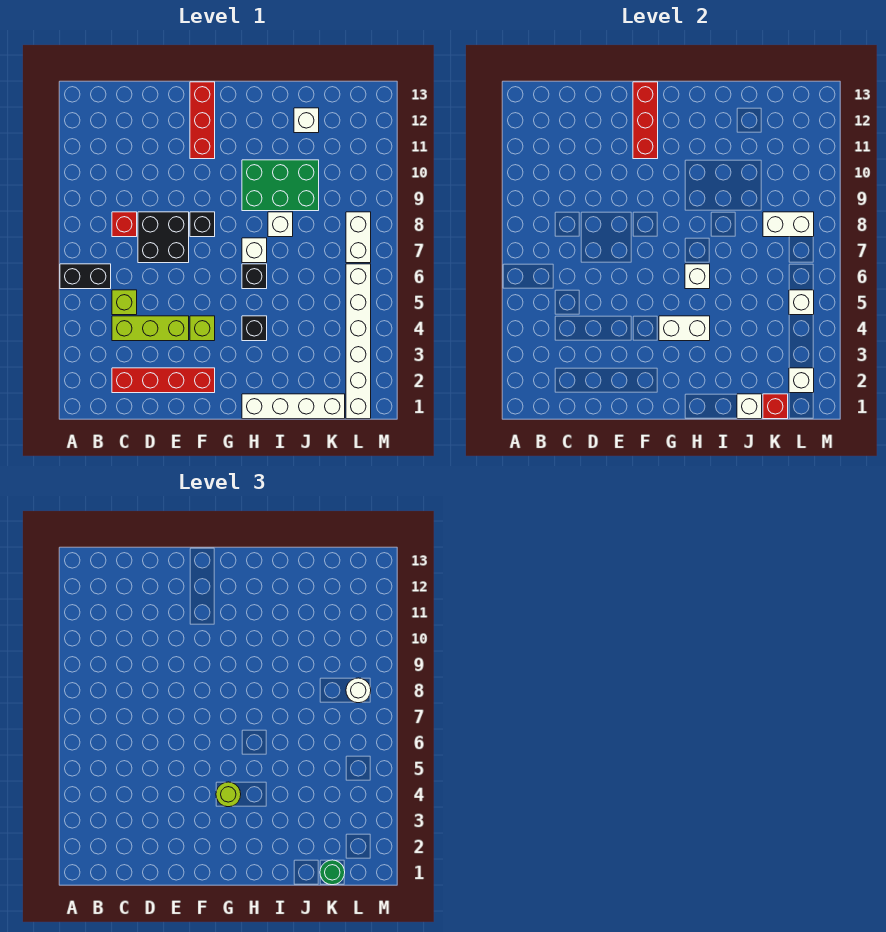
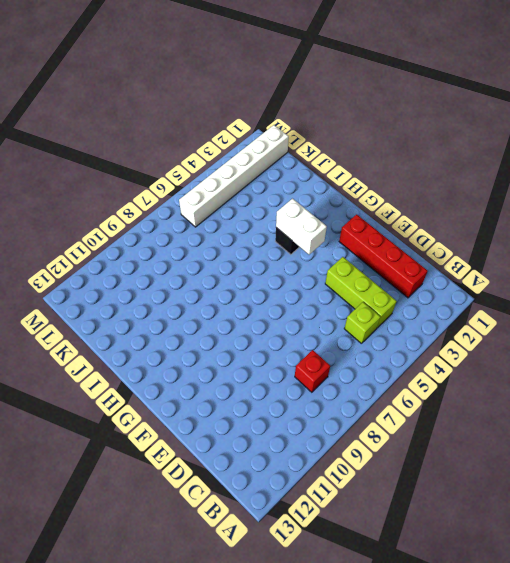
none -> black 1x2 brick [60,264,111,289]
none -> black 2x2 brick [138,212,189,263]
none -> lime 1x1 brick [190,316,215,341]

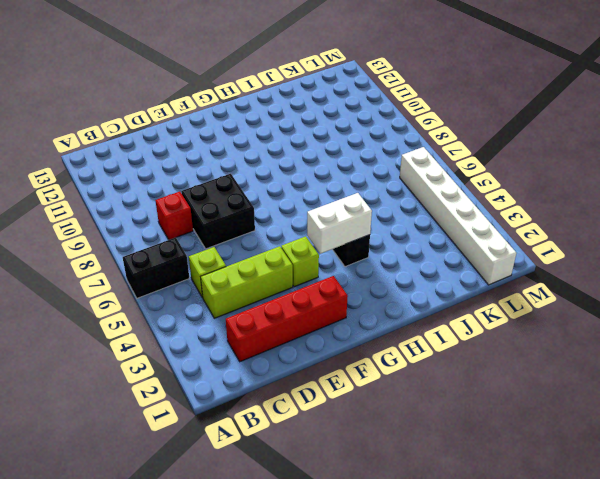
none -> black 1x1 brick [190,212,215,237]
none -> red 1x3 brick [190,82,215,159]
none -> white 1x4 brick [242,394,345,419]

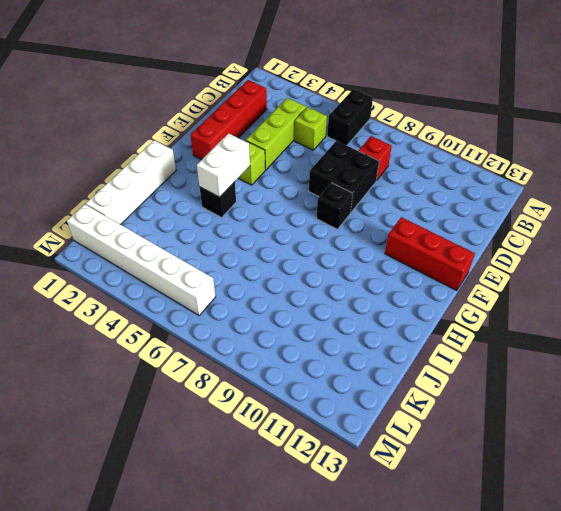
none -> black 1x1 brick [242,264,267,289]
none -> white 1x1 brick [242,238,267,263]
none -> green 2x3 brick [242,160,319,211]

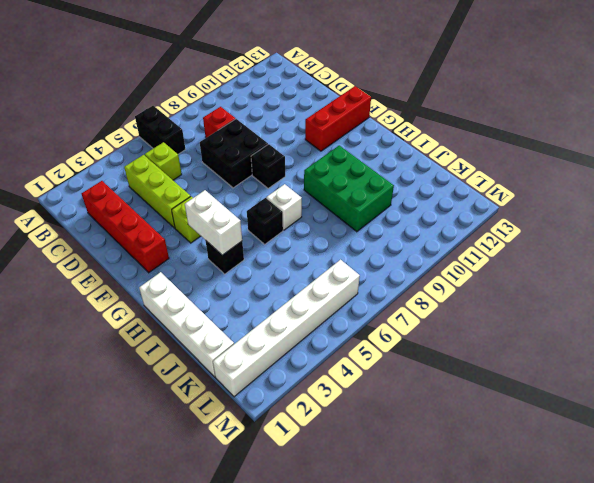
none -> white 1x1 brick [268,212,293,237]
none -> white 1x1 brick [294,108,319,133]
none -> white 1x2 brick [346,212,371,263]

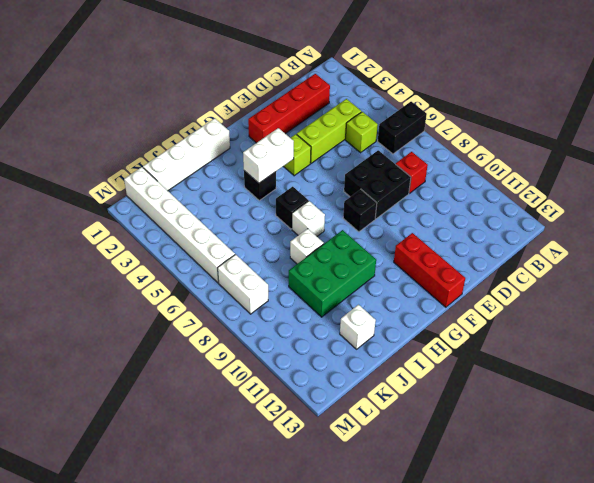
none -> red 1x3 brick [633,82,658,159]
none -> white 1x1 brick [685,264,710,289]
none -> white 1x1 brick [737,394,762,419]

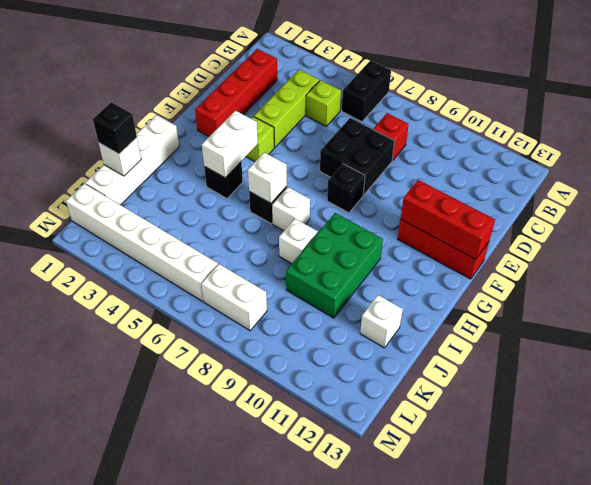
black 1x1 brick [93,102,137,154] -> none
none -> red 1x1 brick [763,394,788,419]
none -> white 1x2 brick [763,212,814,237]
none -> white 1x1 brick [789,368,814,393]

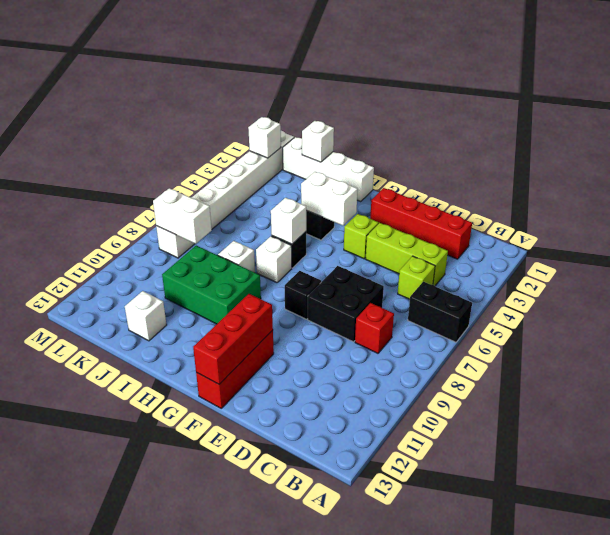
none -> red 1x1 brick [763,394,788,419]
none -> white 1x1 brick [789,290,814,315]
none -> lime 1x1 round brick [216,782,241,807]

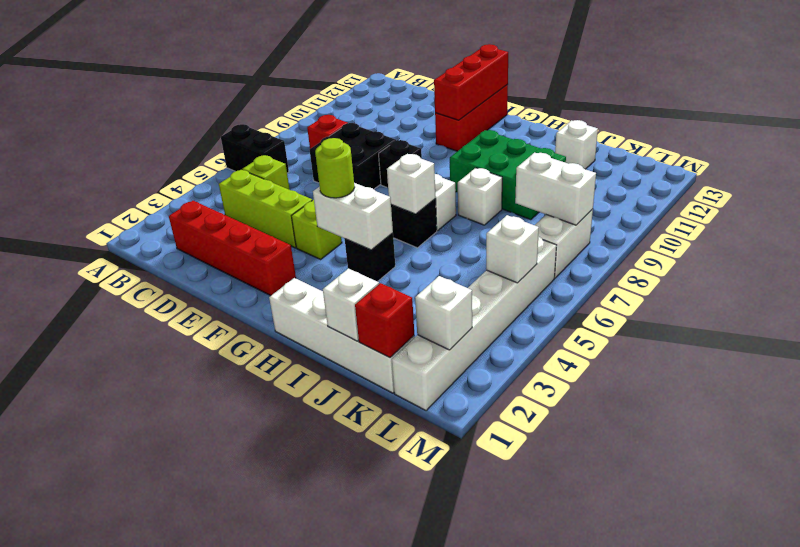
none -> green 1x1 round brick [320,860,345,885]
none -> white 1x1 round brick [346,678,371,703]

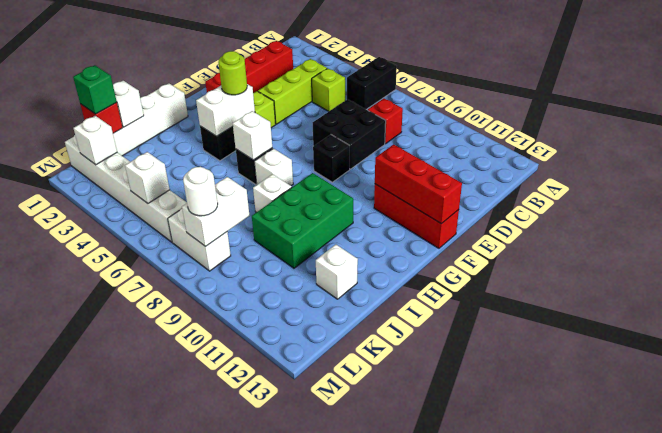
green 1x1 brick [73,65,117,114] -> green 1x1 round brick [320,860,345,885]

